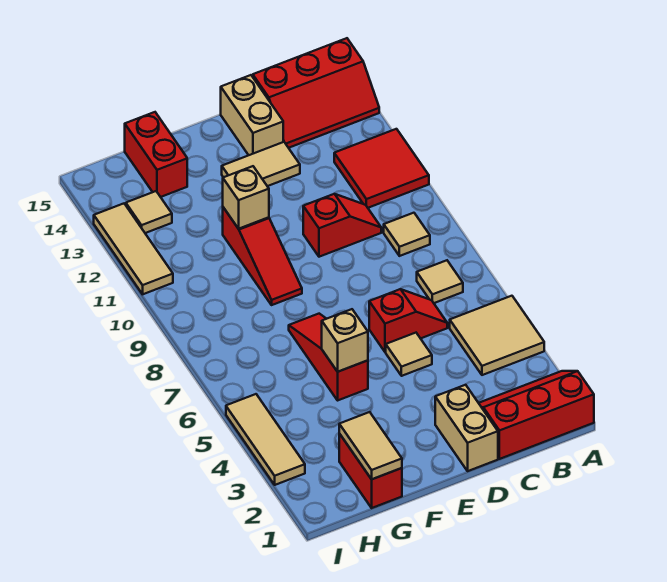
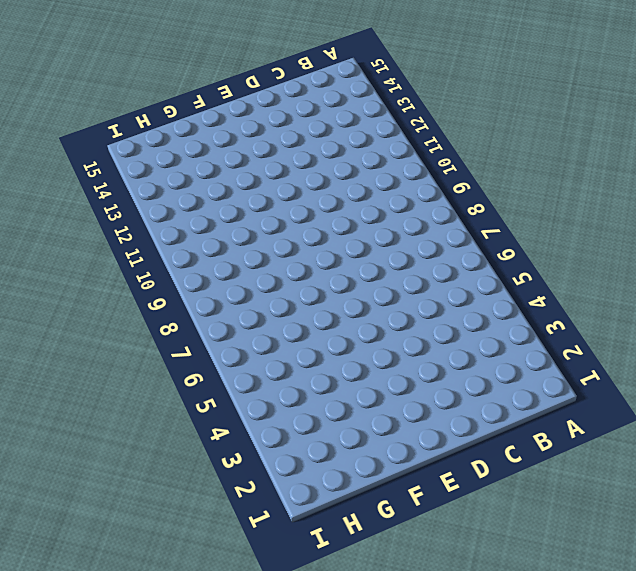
none -> red 2x3 slope [479,371,594,459]
none -> tan 2x2 tile [450,296,544,375]
none -> red 2x2 tile [334,129,429,208]

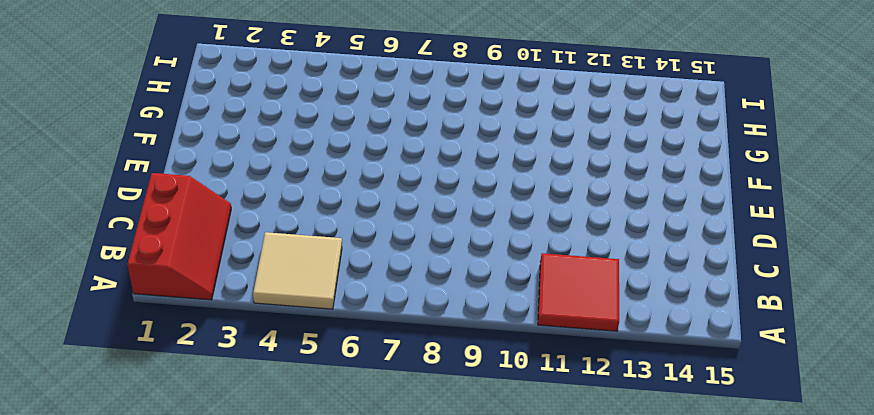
none -> red 2x3 slope [253,38,379,148]
none -> tan 1x1 tile [417,260,463,303]
none -> tan 1x1 tile [384,213,430,256]

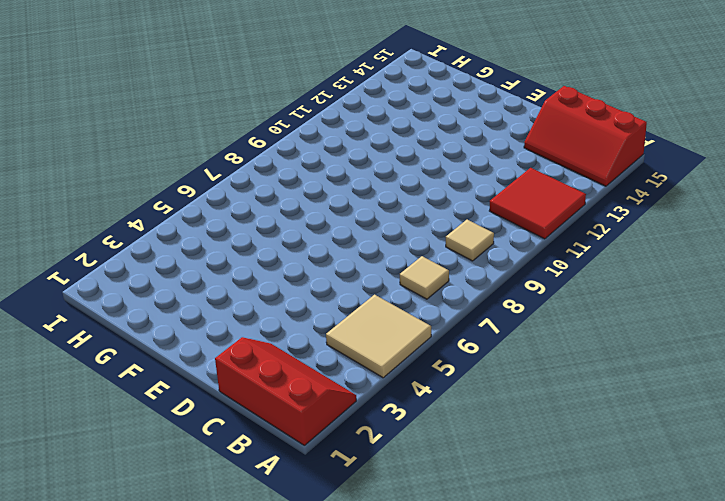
none -> red 1x2 slope [369,289,447,352]
none -> red 1x2 slope [303,194,381,257]
none -> tan 1x2 brick [435,385,498,471]

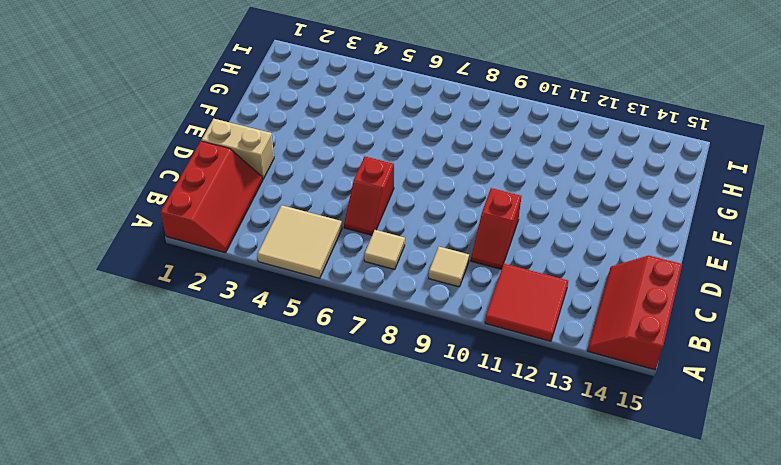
none -> tan 1x1 tile [386,333,432,376]
none -> tan 1x2 tile [222,142,300,186]
none -> tan 1x2 brick [221,75,283,155]

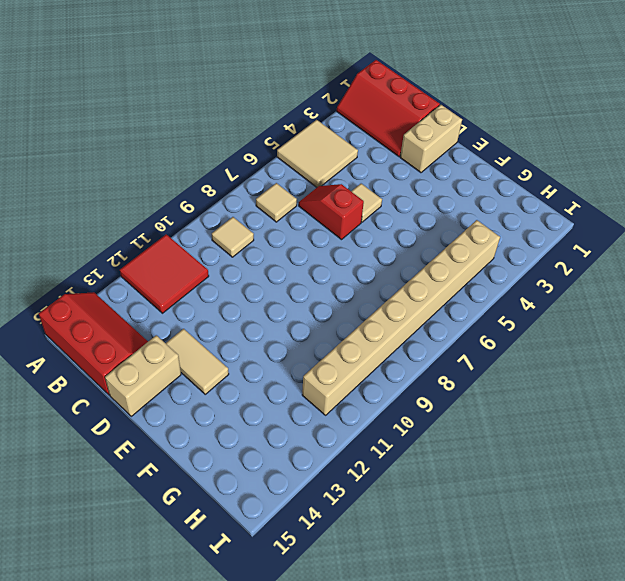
tan 1x8 brick [302,220,500,415] -> none
none -> red 1x2 slope [303,194,381,257]
none -> red 1x3 slope [289,314,368,400]
none -> red 1x3 slope [223,207,302,305]

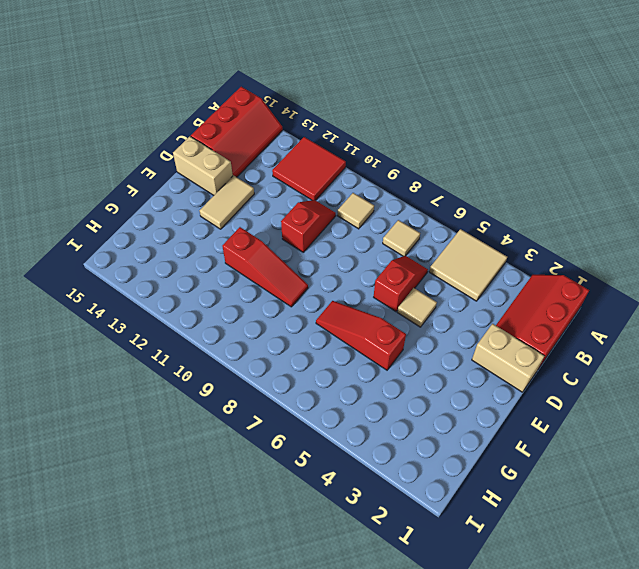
none -> red 1x2 brick [339,434,402,508]
none -> red 1x2 brick [125,112,187,197]
none -> tan 1x1 tile [126,191,172,233]

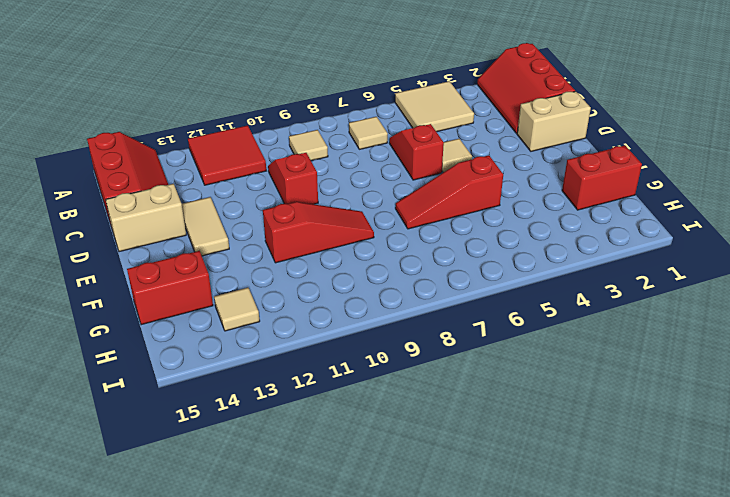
none -> tan 1x3 tile [226,394,305,485]
none -> tan 1x3 tile [94,204,173,294]
none -> tan 1x1 brick [322,309,368,372]

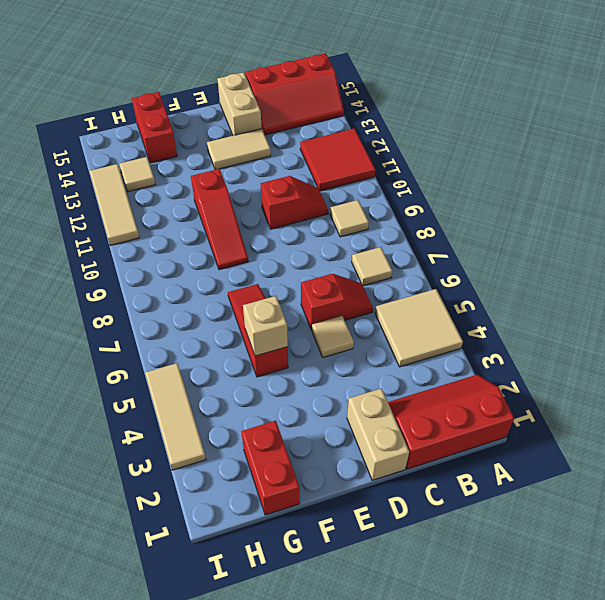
none -> tan 1x1 brick [223,166,269,229]
none -> tan 1x2 tile [339,412,402,479]

